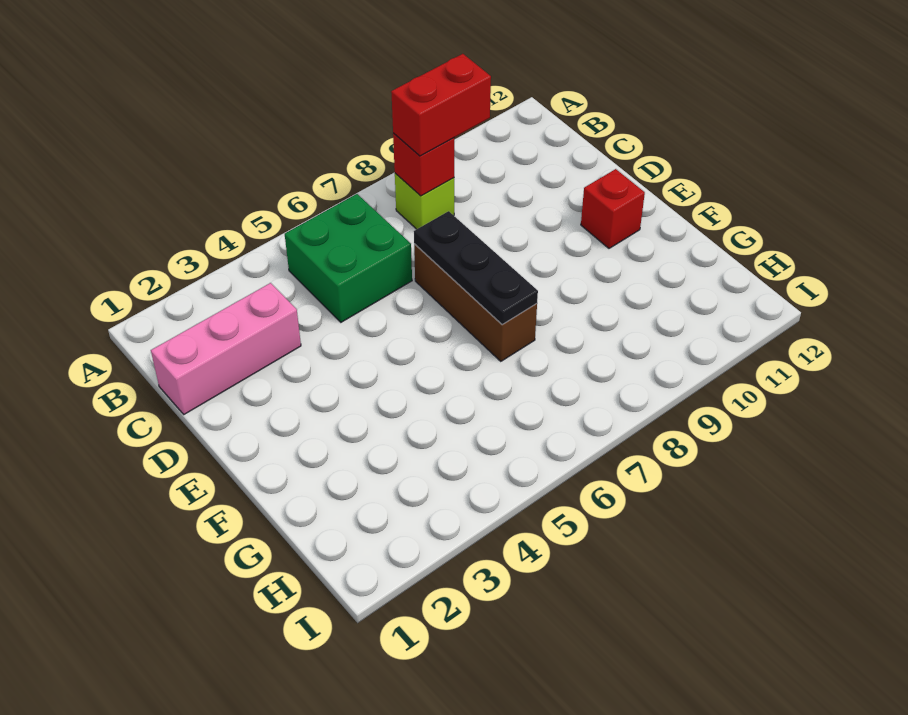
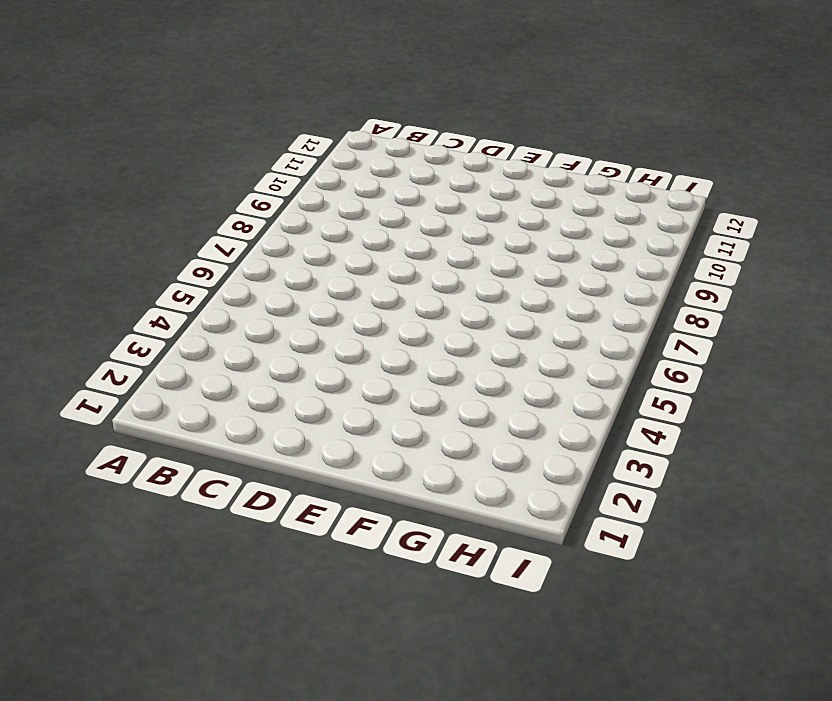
none -> green 2x2 brick [285,194,412,322]
none -> lime 1x1 brick [395,173,454,229]

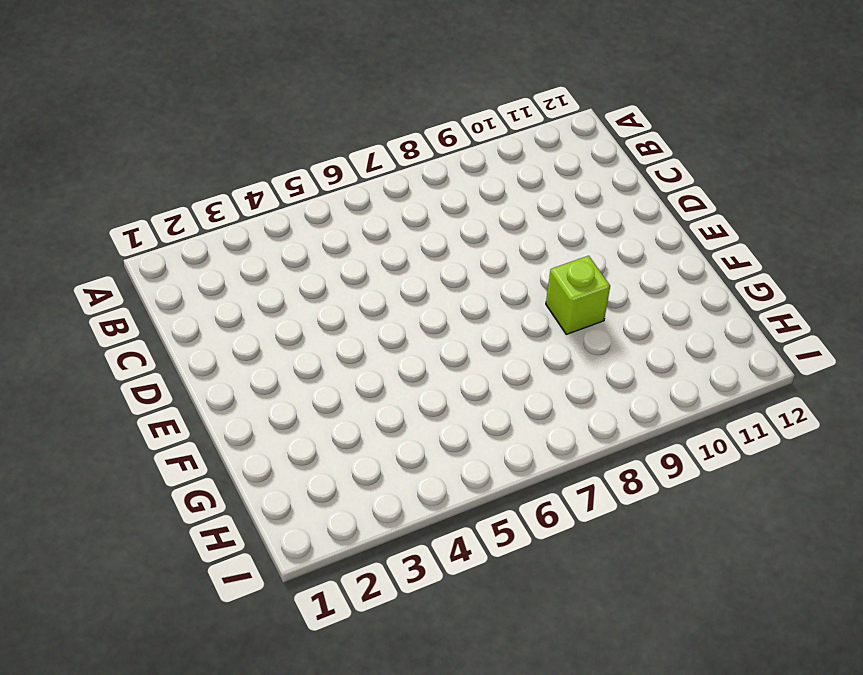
lime 1x1 brick [546,256,610,334] -> lime 1x1 brick moved to [395,173,454,229]
none -> green 2x2 brick [285,194,412,322]
none -> pink 1x3 brick [151,283,301,414]

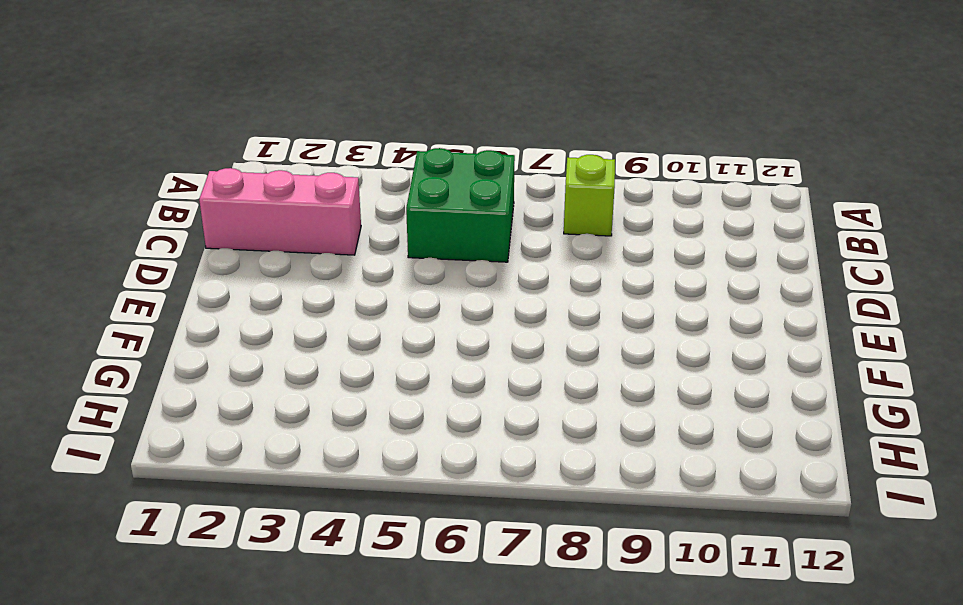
none -> brown 1x3 brick [414,244,537,361]
none -> red 1x1 brick [581,169,645,248]

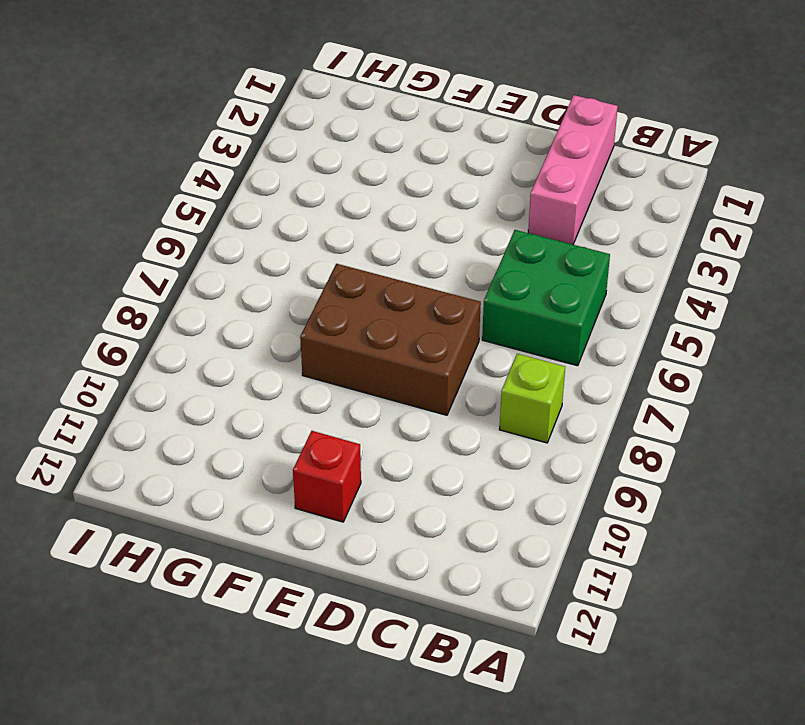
brown 2x3 brick [300,264,481,415] -> brown 1x3 brick [414,244,537,361]
none -> red 1x1 brick [393,133,454,196]
none -> black 1x3 plate [414,211,538,325]

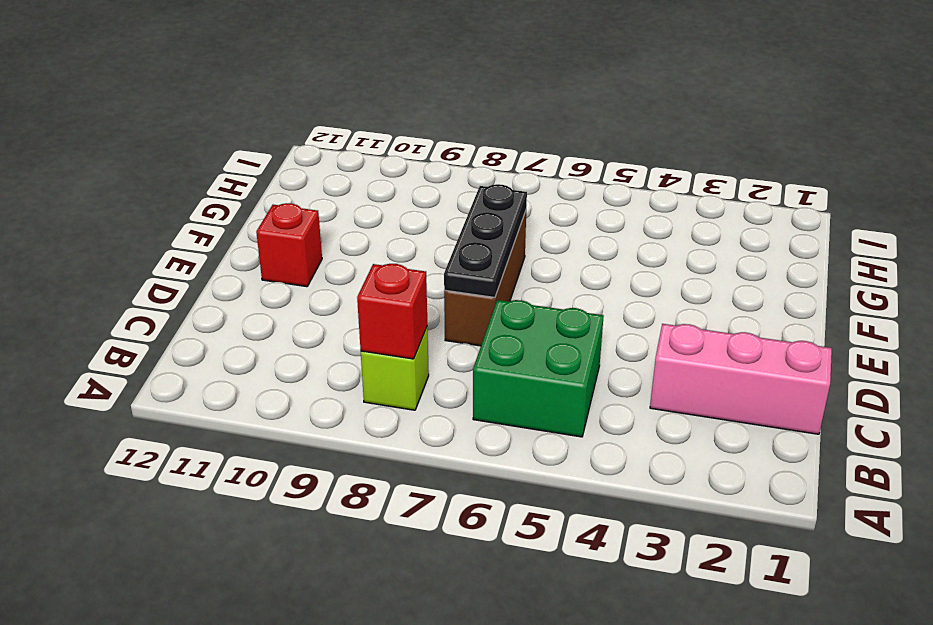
none -> red 1x2 brick [391,54,491,156]

